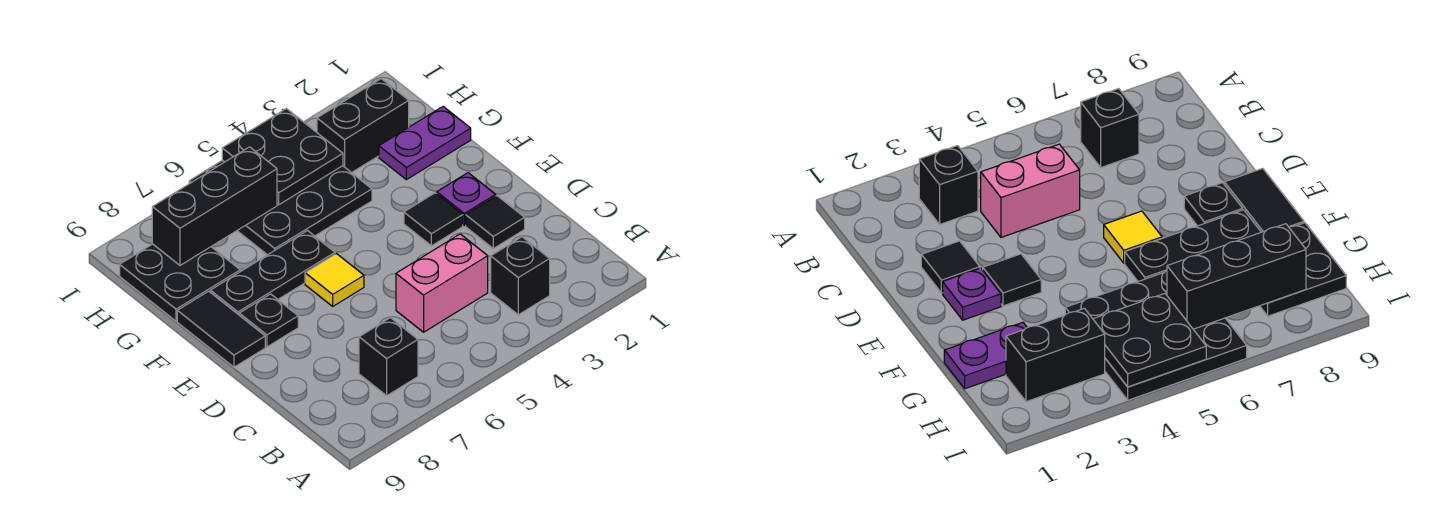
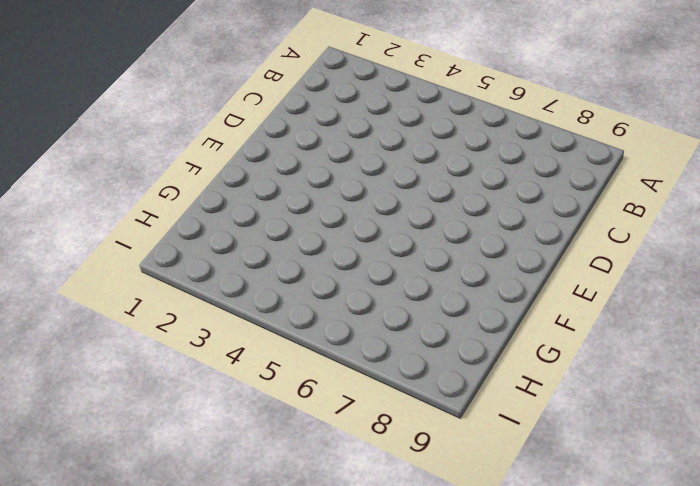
none -> black 1x1 brick [491,237,550,315]
none -> black 1x1 brick [359,318,418,396]
none -> pink 1x2 brick [396,234,488,332]

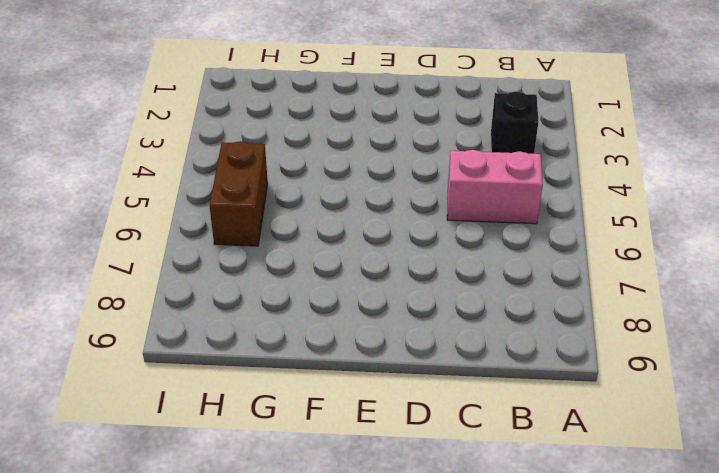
pink 1x2 brick [447,150,543,224] -> pink 1x2 brick turned to [396,234,488,332]
brown 1x2 brick [209,141,268,246] -> black 3x3 plate [189,160,372,255]
none -> black 1x1 brick [359,318,418,396]
none -> black 1x1 tile [466,196,525,248]
none -> purple 1x1 plate [437,173,496,225]

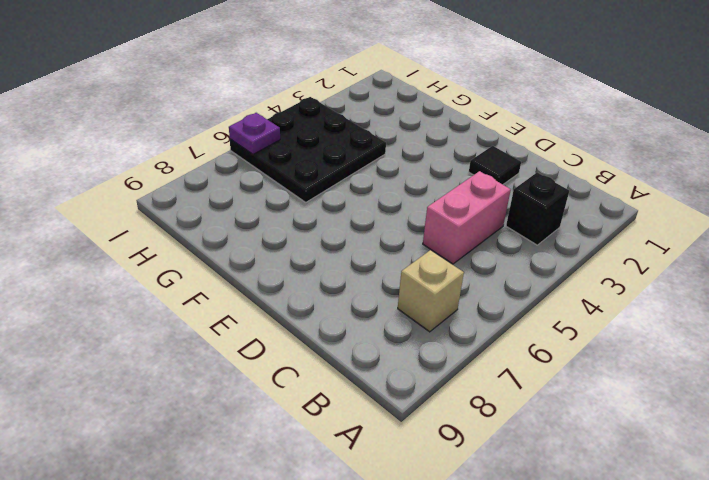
tan 1x1 brick [398,250,464,332] -> black 1x1 brick [359,318,418,396]
purple 1x1 plate [229,113,280,154] -> purple 1x1 plate moved to [437,173,496,225]
none -> black 1x1 tile [404,193,463,246]
none -> yellow 1x1 tile [305,254,364,306]
none -> black 1x1 plate [239,294,298,347]

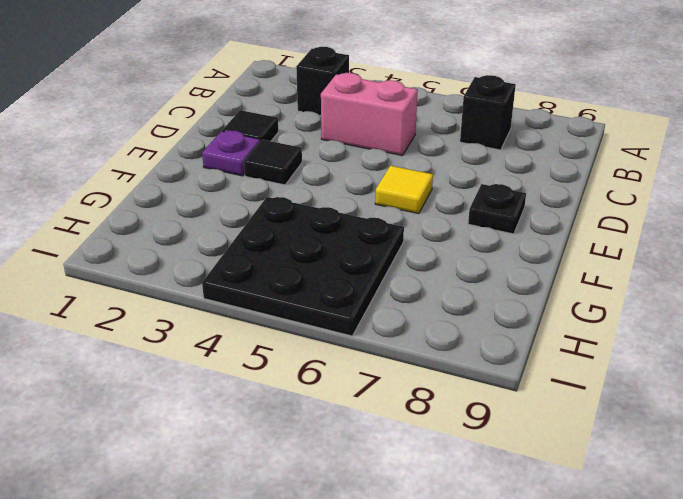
none -> black 1x2 tile [177,291,265,367]
none -> black 1x3 plate [210,231,335,315]
none -> purple 1x2 plate [379,107,471,180]

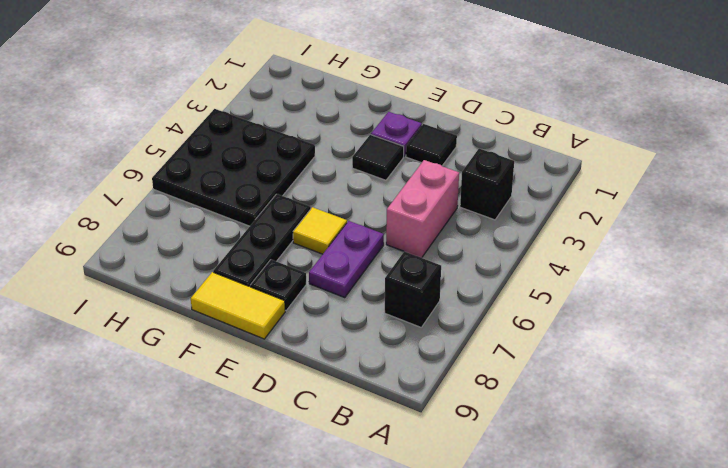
purple 1x2 plate [309,221,384,297] -> purple 1x2 plate moved to [379,107,471,180]
yellow 1x2 tile [191,272,285,339] -> black 1x2 tile [177,291,265,367]
none -> black 2x2 plate [120,244,240,321]
none -> black 1x2 brick [317,79,409,173]
none -> black 2x2 plate [222,109,343,205]

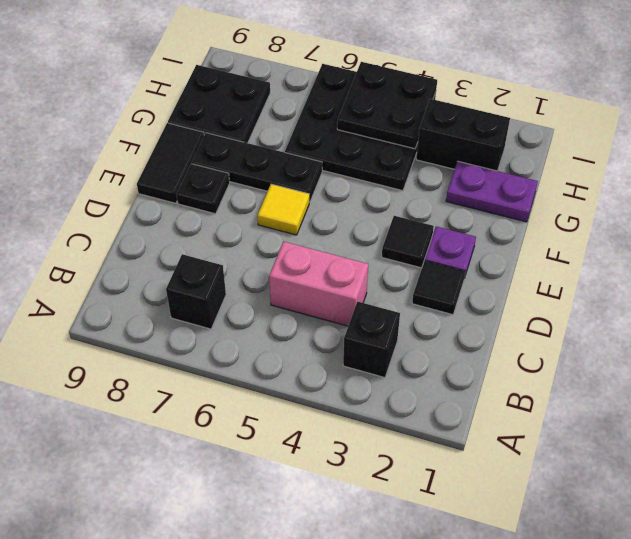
none -> black 1x3 brick [152,147,277,265]

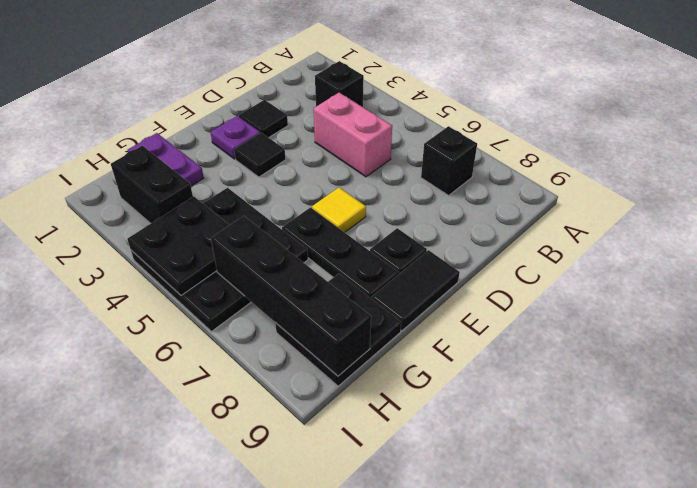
black 1x4 brick [211,216,371,376] -> black 1x3 brick [152,147,277,265]

